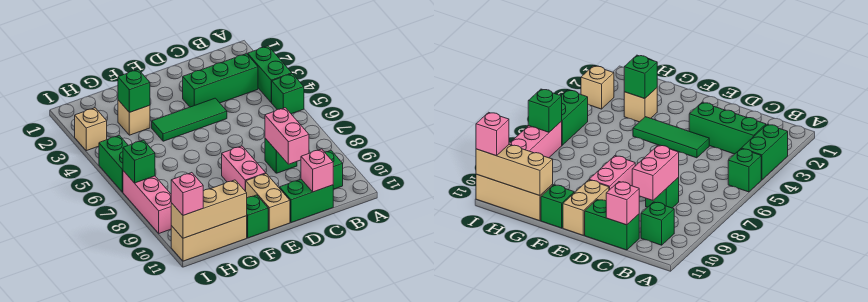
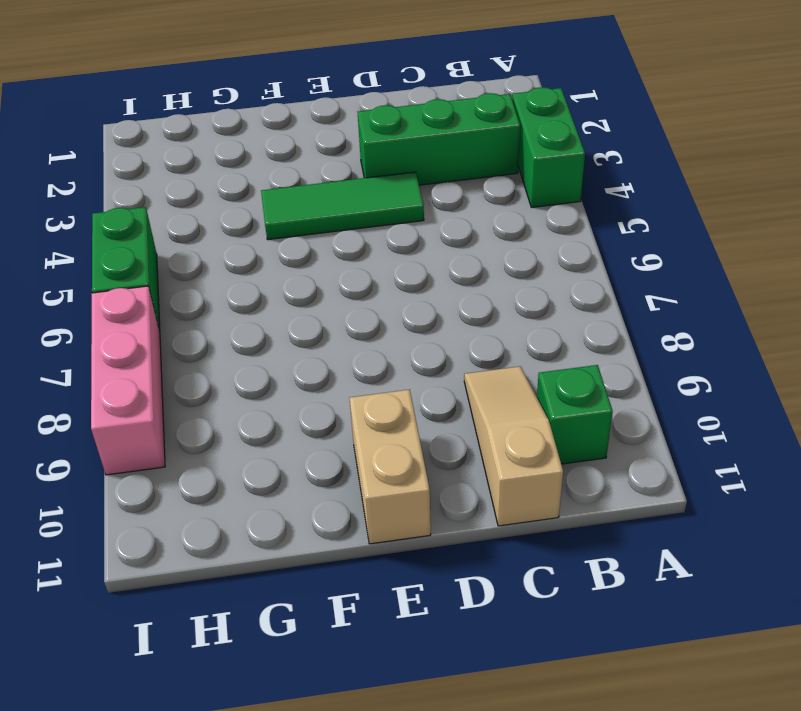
tan 1x3 slope [464,366,563,526] -> green 1x2 brick [279,179,333,223]
none -> green 1x1 brick [271,74,304,114]
none -> green 1x1 brick [265,138,297,173]
none -> pink 1x2 brick [222,146,266,191]

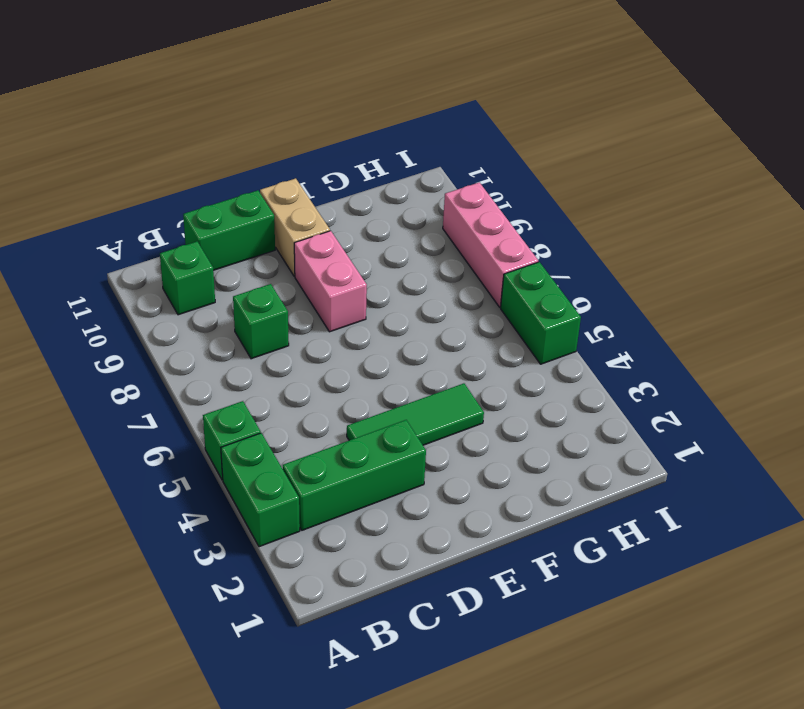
none -> green 1x1 brick [247,195,268,238]
none -> tan 1x1 brick [118,100,150,135]
none -> tan 1x3 brick [171,216,247,261]

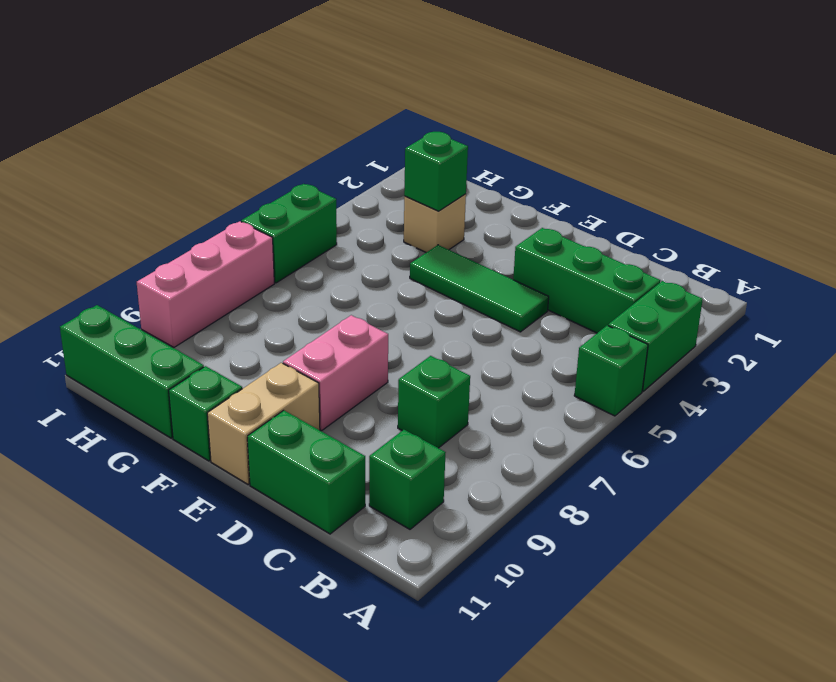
green 1x3 brick [60,305,204,438] -> tan 1x3 brick [171,216,247,261]
none -> tan 1x1 brick [75,108,107,151]
none -> pink 1x2 brick [265,108,309,164]
none -> pink 1x1 brick [301,149,333,192]

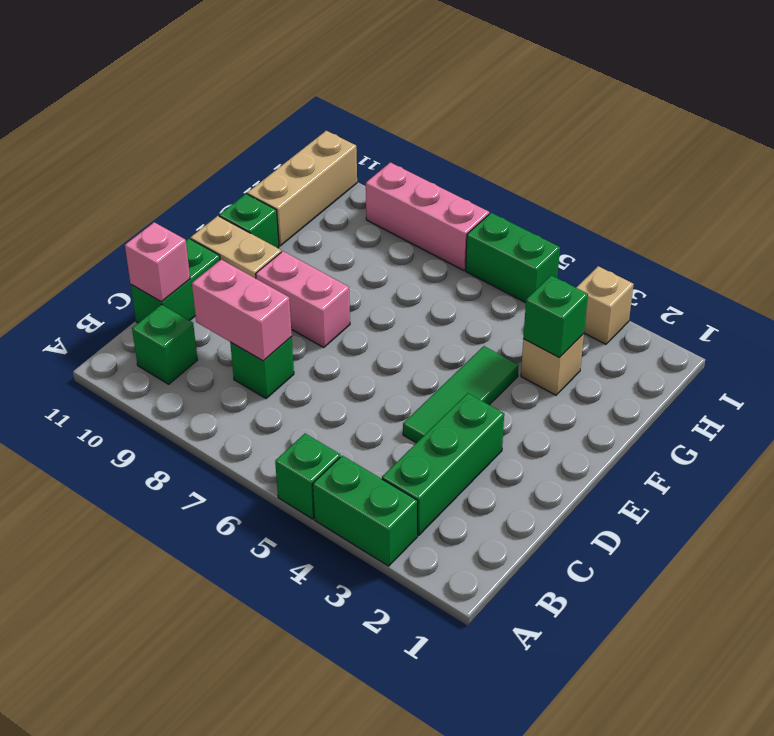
none -> tan 1x3 brick [171,180,247,238]
none -> green 1x1 brick [123,140,155,183]
none -> pink 1x1 brick [171,173,203,215]

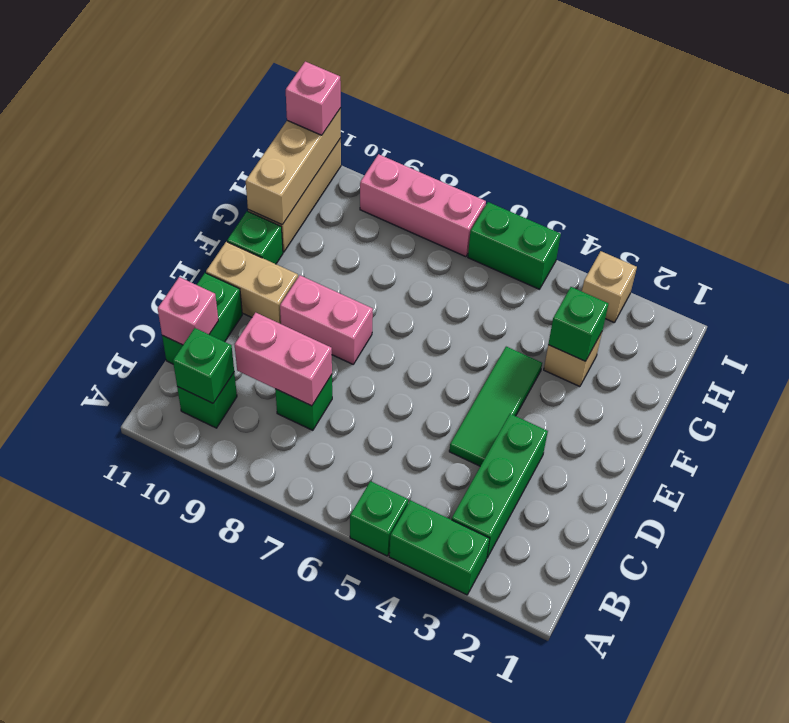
green 1x1 brick [173,328,234,403] -> green 1x1 brick moved to [123,140,155,183]

